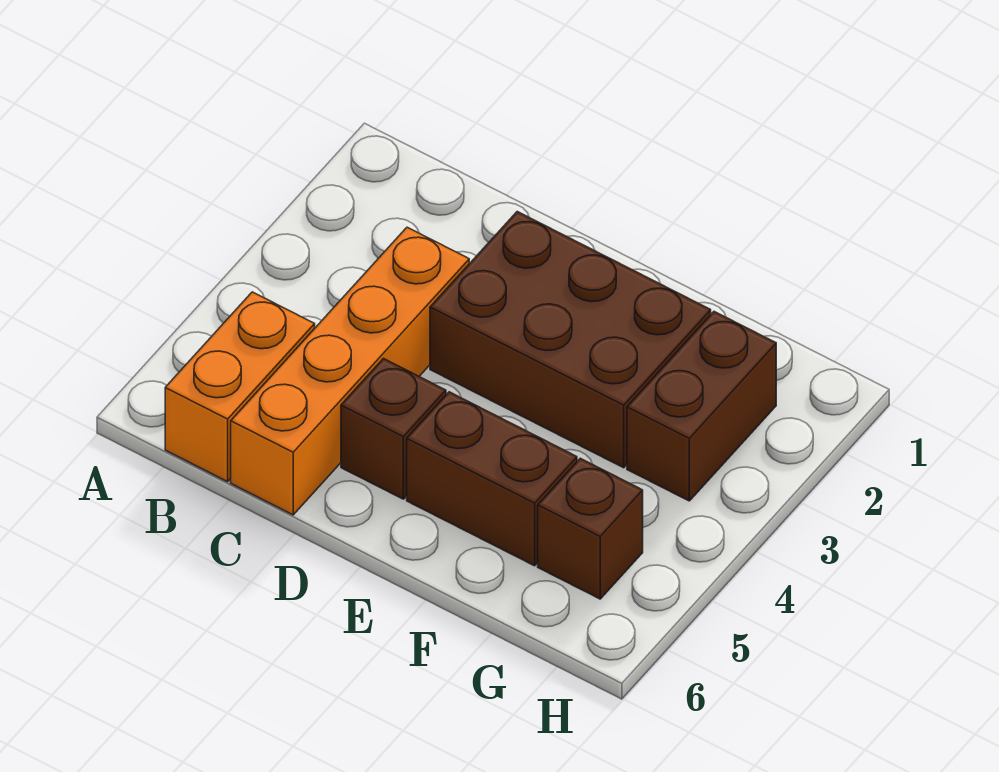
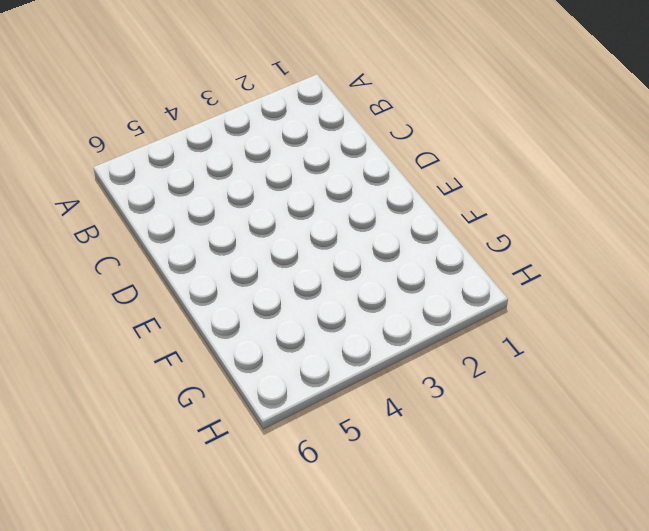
none -> orange 1x2 brick [165,292,315,482]
none -> orange 1x4 brick [231,227,469,515]

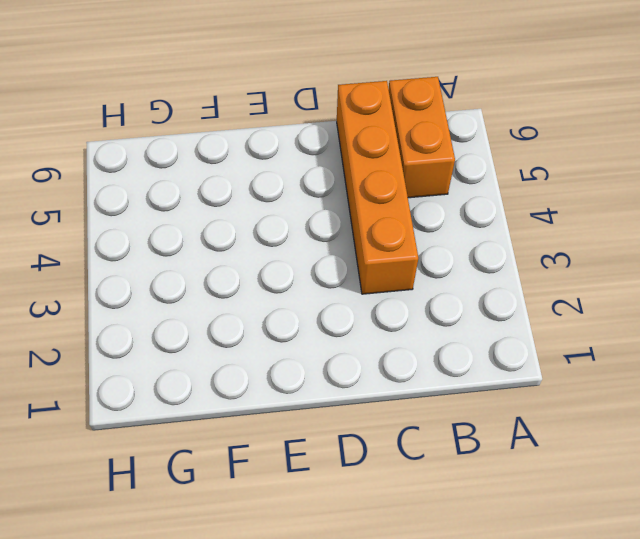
none -> brown 2x3 brick [430,212,711,468]
none -> brown 1x1 brick [341,359,446,499]

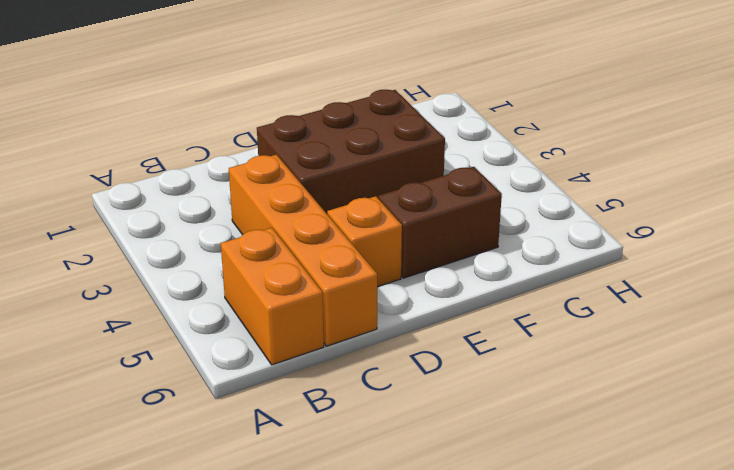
orange 1x1 brick [327,196,402,287] -> brown 1x1 brick [341,359,446,499]
none -> brown 1x2 brick [627,312,776,501]
none -> brown 1x1 brick [538,458,643,599]

